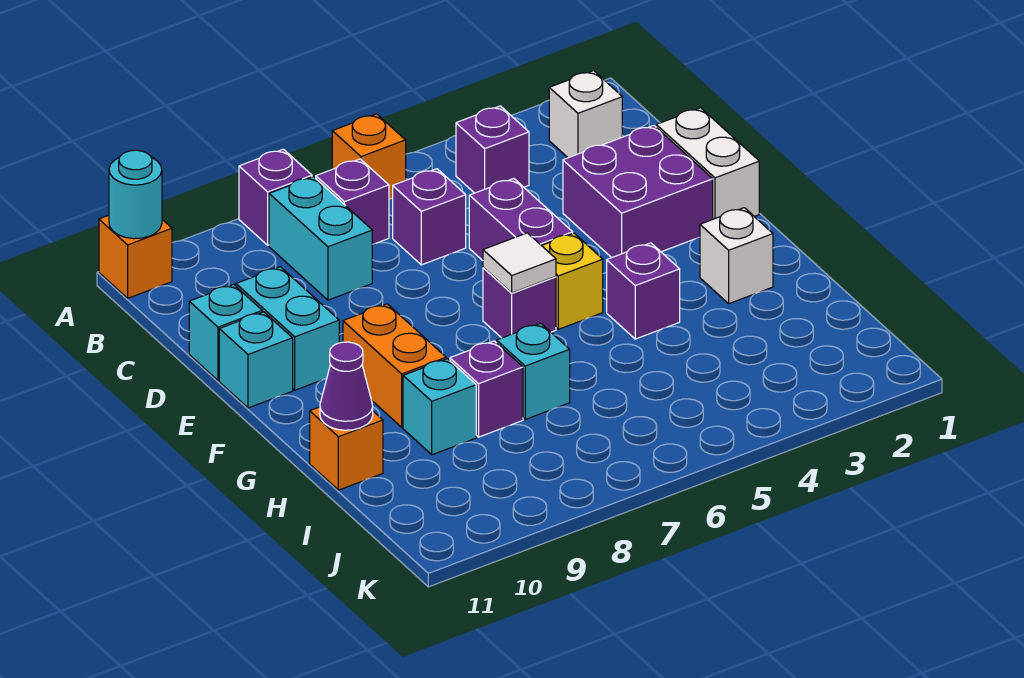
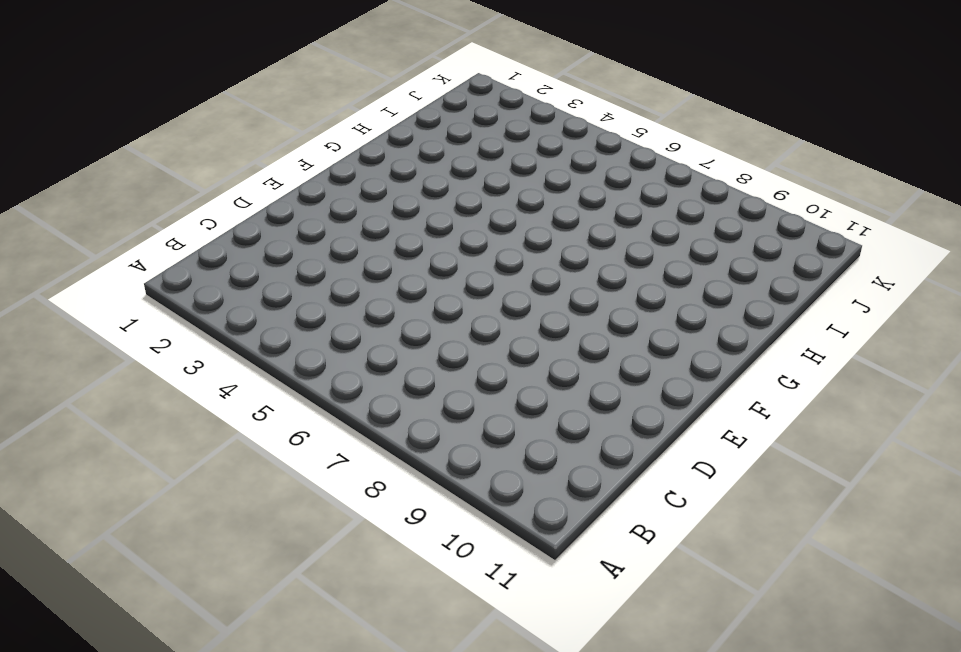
none -> orange 1x1 brick [332,114,406,199]
none -> purple 1x1 brick [239,149,312,245]
none -> orange 1x1 brick [99,215,172,298]

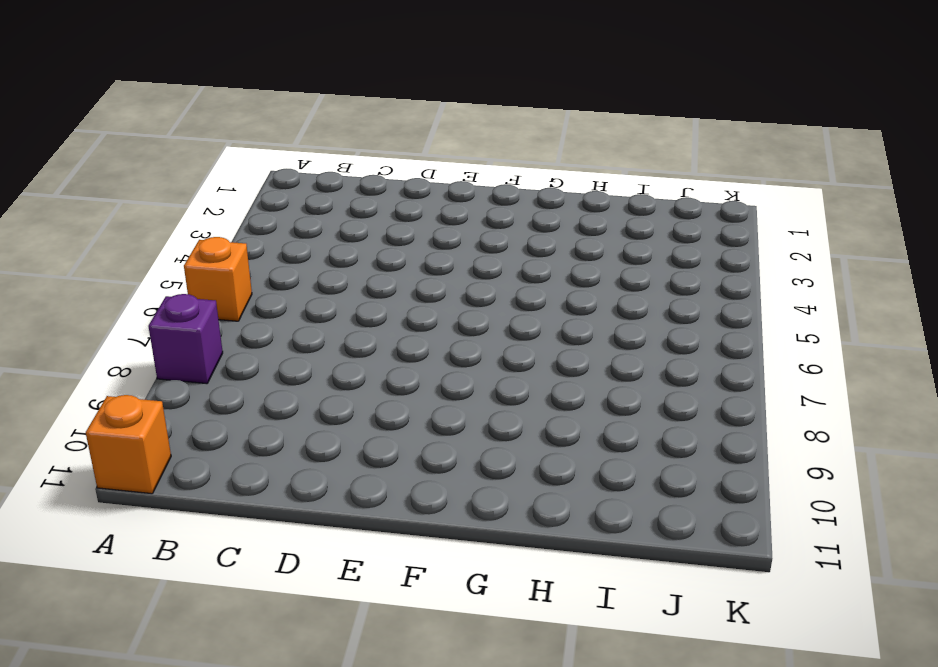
none -> white 1x1 brick [549,71,622,158]
none -> purple 1x1 brick [456,106,529,193]
none -> purple 1x1 brick [316,159,389,245]

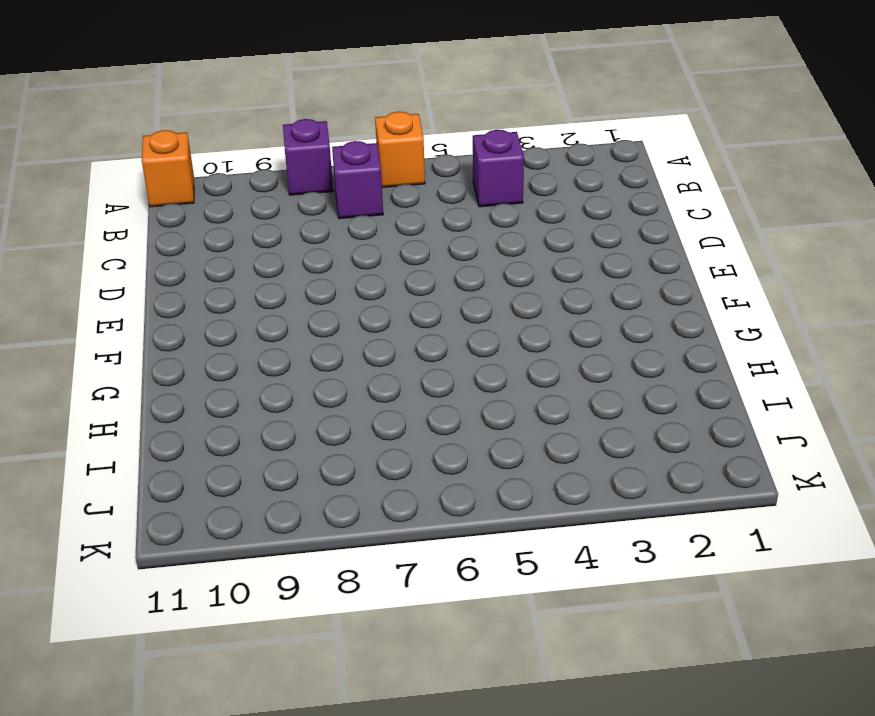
none -> white 1x1 brick [549,71,622,158]
none -> cyan 1x2 brick [269,177,372,300]
none -> purple 1x1 brick [393,169,466,265]

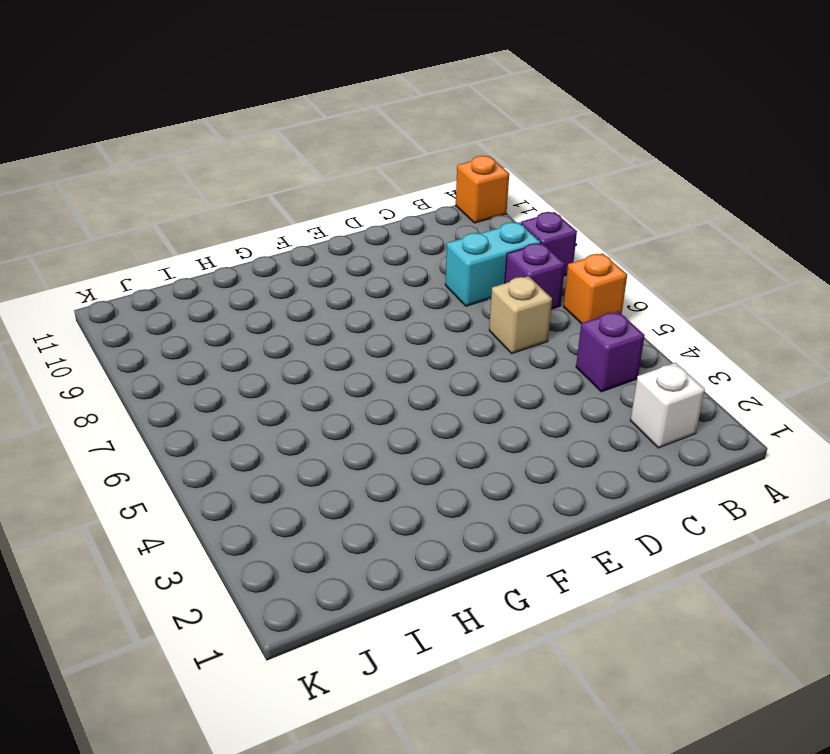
tan 1x1 brick [489,276,552,353] -> purple 1x1 brick [393,169,466,265]
none -> white 1x2 brick [656,108,759,219]
none -> purple 2x2 brick [563,126,713,258]
none -> purple 1x2 brick [469,179,573,261]

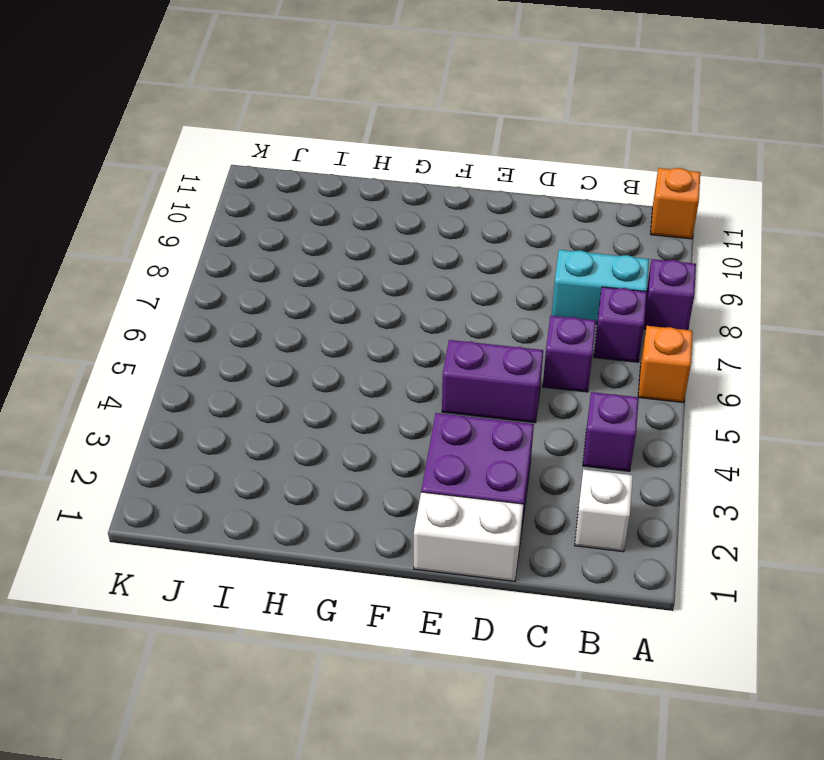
none -> cyan 1x2 brick [236,267,339,390]
none -> cyan 1x1 brick [189,284,262,381]
none -> cyan 1x1 brick [219,312,293,408]

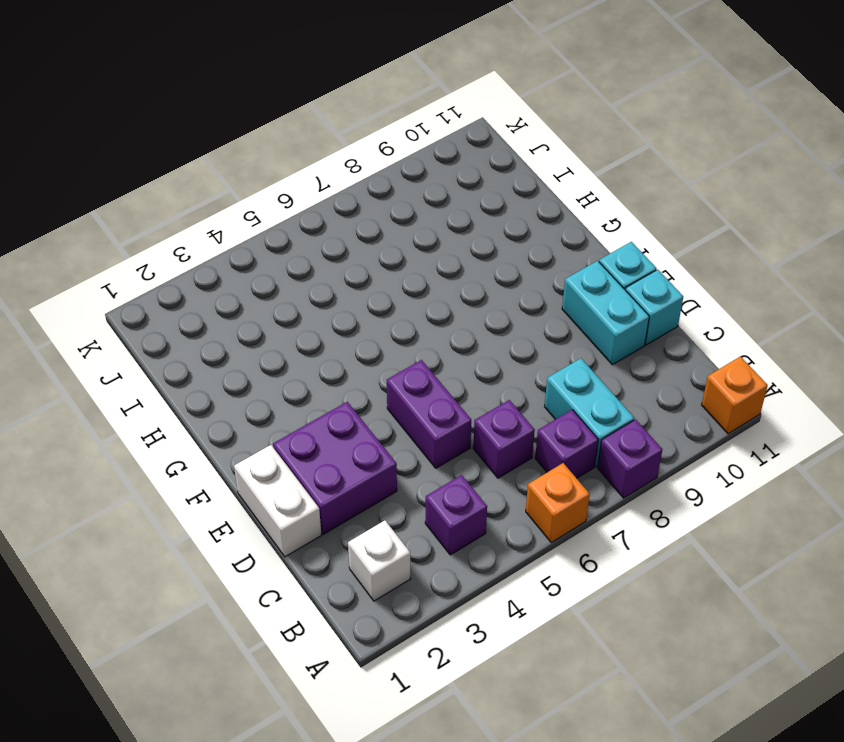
none -> yellow 1x1 brick [541,233,603,329]
none -> purple 1x1 brick [483,268,556,338]
none -> orange 1x2 brick [343,304,446,427]

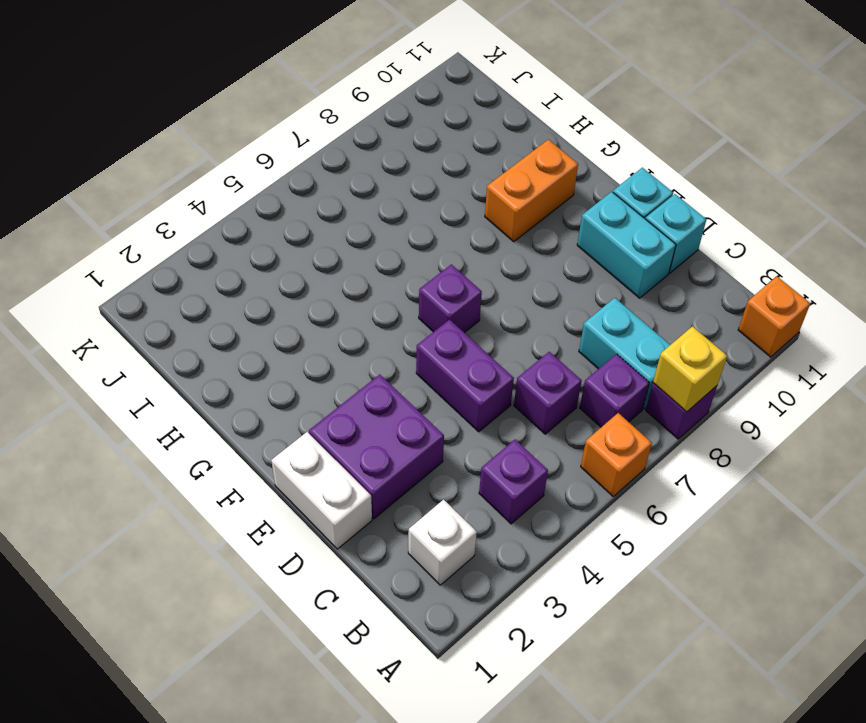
yellow 1x1 brick [653,326,727,412] -> yellow 1x1 brick moved to [541,233,603,329]
orange 1x2 brick [485,140,578,242] -> orange 1x2 brick turned to [343,304,446,427]
none -> white 1x1 brick [700,208,773,304]
none -> purple 1x1 brick [607,243,680,339]
none -> cyan 1x1 brick [497,323,570,419]

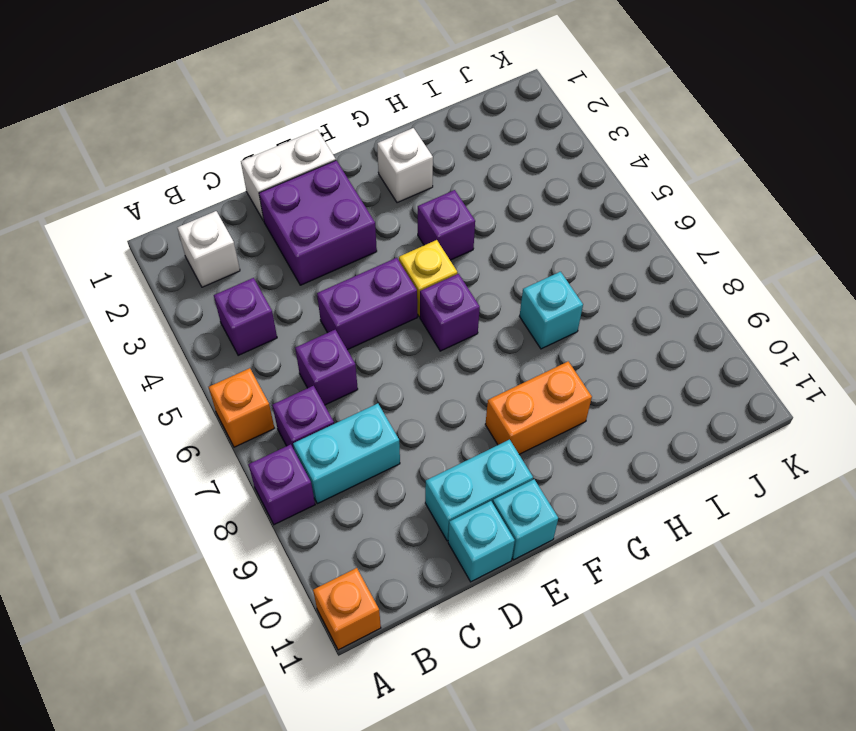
none -> purple 1x1 brick [450,341,523,437]
none -> cyan 1x1 brick [403,359,476,455]
none -> orange 1x1 brick [310,407,383,490]

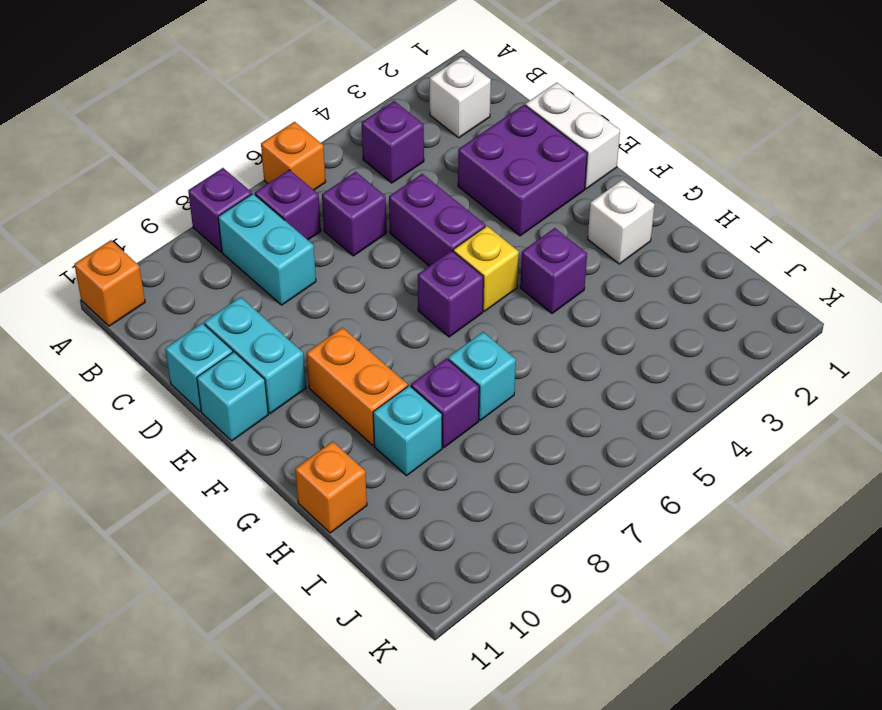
none -> cyan 1x1 round brick [109,150,162,239]
none -> white 1x1 tile [483,233,556,293]
none -> purple 1x1 cone [320,342,373,430]

